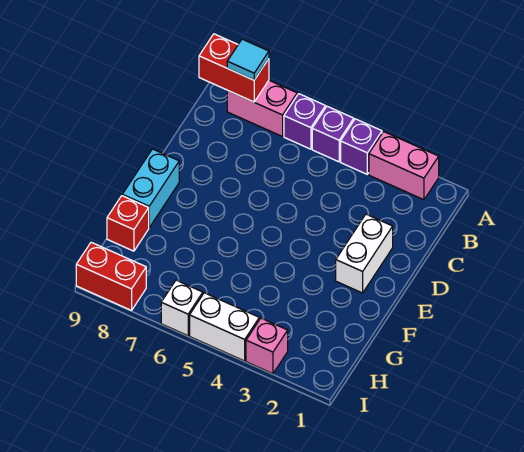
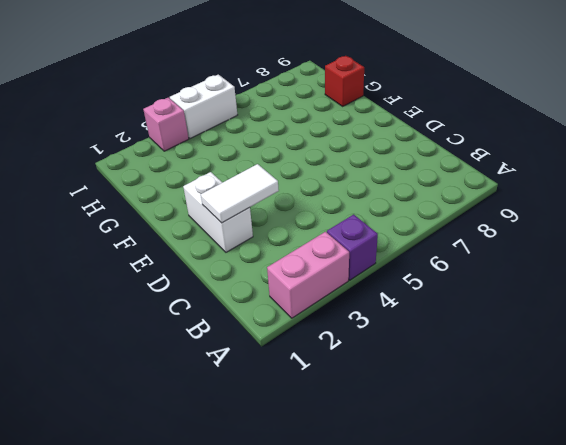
white 1x2 tile [201,164,279,223] -> none
none -> purple 1x1 brick [312,106,354,162]
none -> purple 1x1 brick [284,94,325,149]
none -> pink 1x2 brick [227,80,297,137]

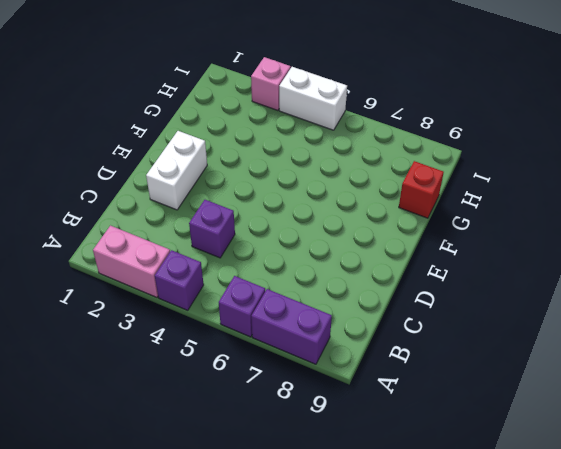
purple 1x2 brick [251,289,332,364] -> pink 1x2 brick [227,80,297,137]
purple 1x1 brick [189,200,235,258] -> purple 1x1 brick moved to [312,106,354,162]
none -> cyan 1x2 brick [122,149,179,228]
none -> white 1x1 brick [161,280,203,336]
none -> red 1x2 brick [76,242,146,310]

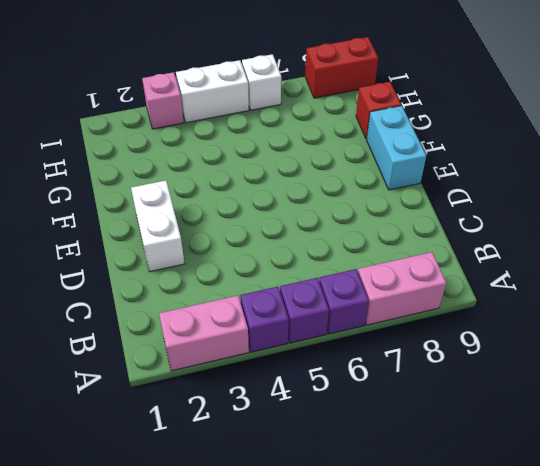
none -> red 1x2 brick [199,34,269,102]
none -> cyan 1x1 tile [227,39,269,80]

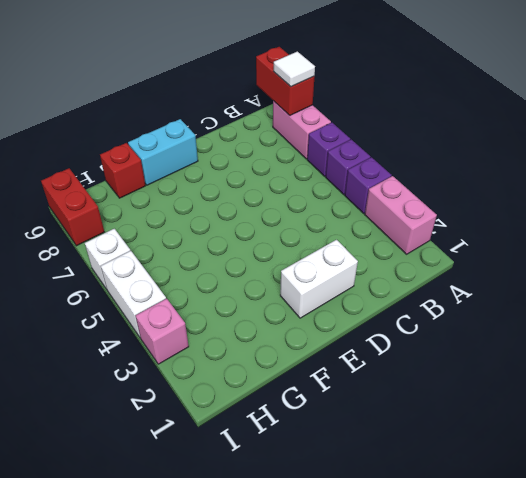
white 1x1 tile [274,51,315,87] -> cyan 1x1 tile [227,39,269,80]

